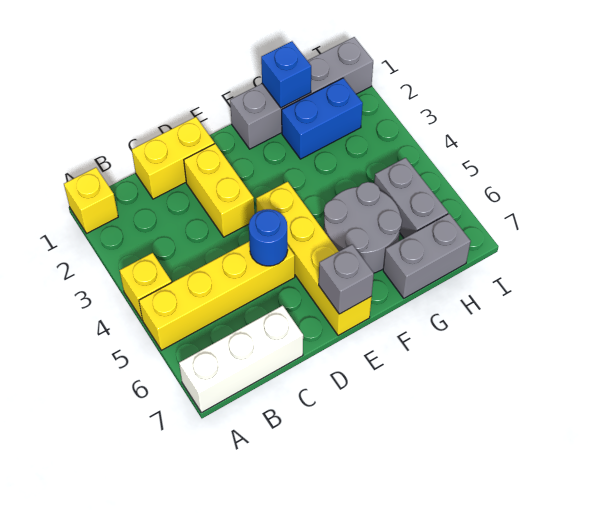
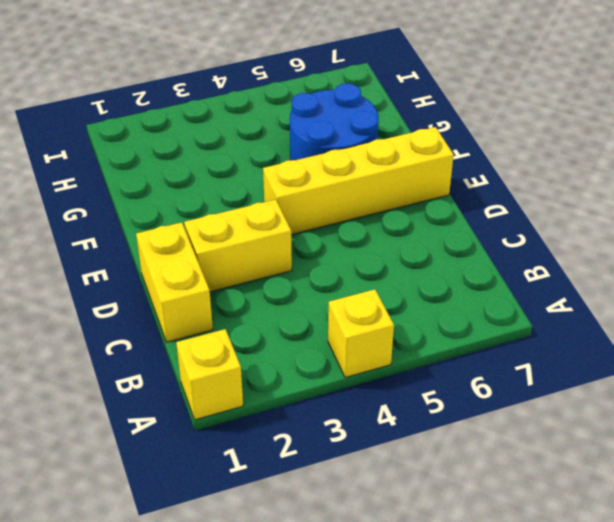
blue 2x2 round brick [290,83,379,160] -> grey 2x2 round brick [324,182,402,273]
none -> yellow 1x4 brick [139,241,295,350]
none -> white 1x3 brick [179,305,303,413]
none -> grey 1x4 brick [230,37,373,149]

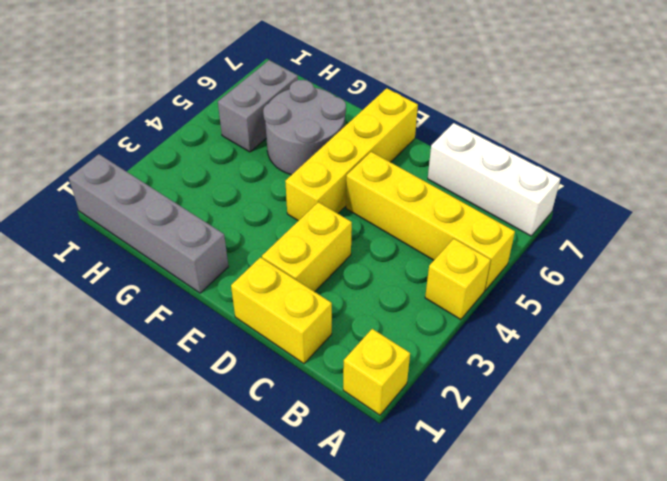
none -> blue 1x2 brick [282,78,363,159]
none -> grey 1x2 brick [383,214,471,298]
none -> blue 1x1 round brick [249,209,288,266]

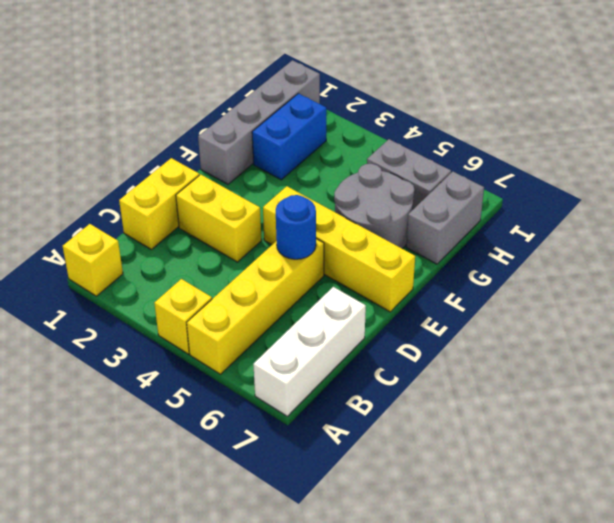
none -> grey 1x1 brick [319,244,374,314]
none -> blue 1x1 brick [261,41,311,108]

